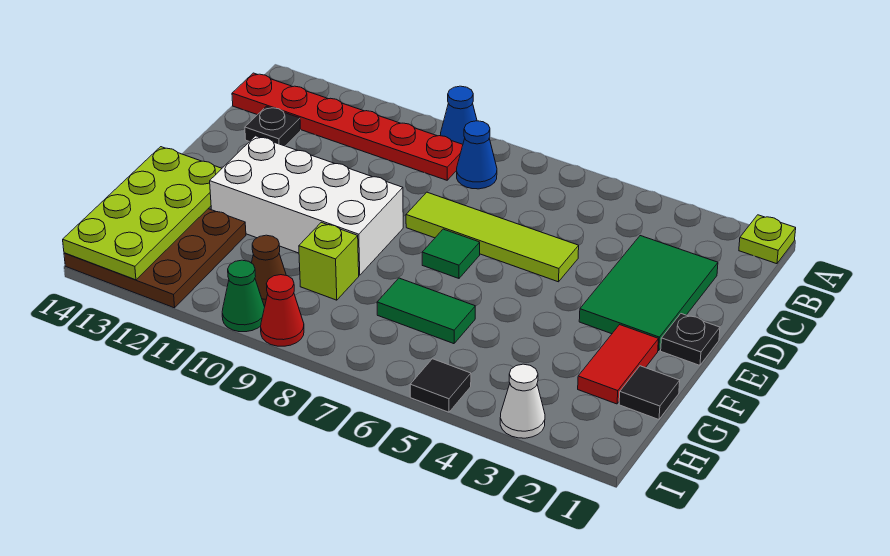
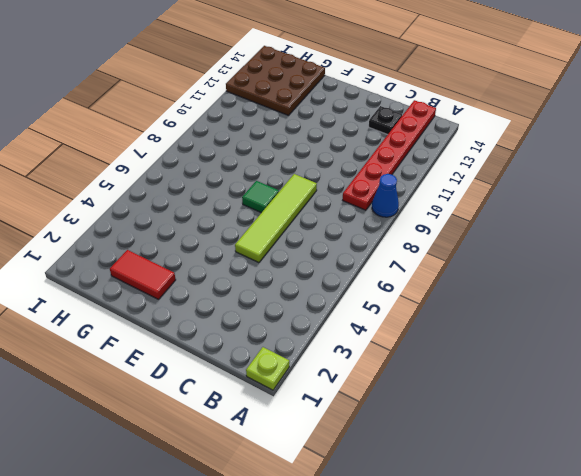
none -> blue 1x1 cone [457,121,497,189]
none -> green 2x3 tile [579,236,718,351]
none -> black 1x1 plate [661,314,720,365]

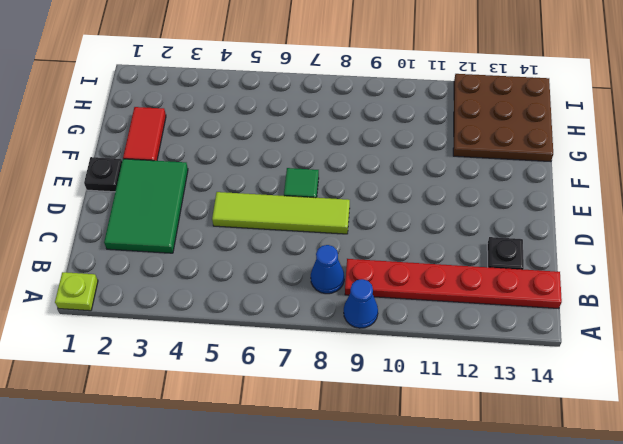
none -> white 2x4 brick [210,136,403,275]
none -> black 1x1 tile [619,366,680,419]
none -> green 1x2 tile [377,278,475,344]

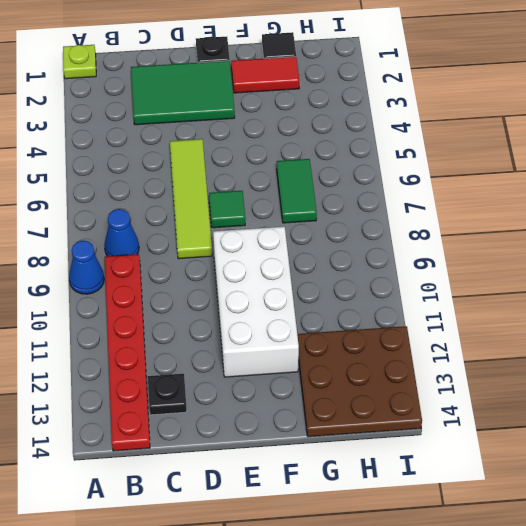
none -> lime 1x1 brick [299,222,359,300]
none -> brown 1x1 cone [252,235,286,306]
none -> white 1x1 cone [500,364,545,438]

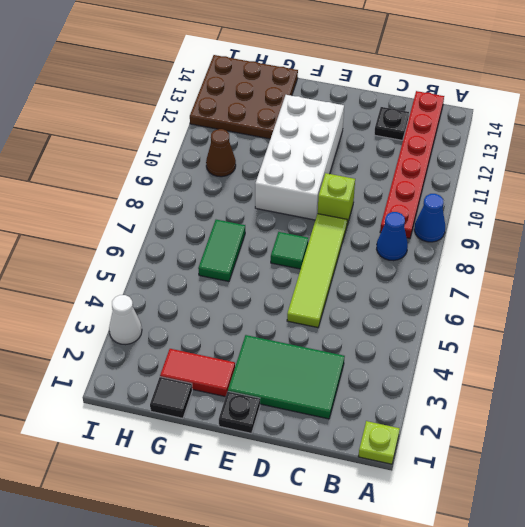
lime 1x1 brick [318,173,355,224] -> lime 1x1 brick moved to [299,222,359,300]
none -> black 1x1 tile [410,359,471,412]
none -> red 1x1 cone [261,275,304,346]
none -> green 1x1 cone [222,260,265,332]

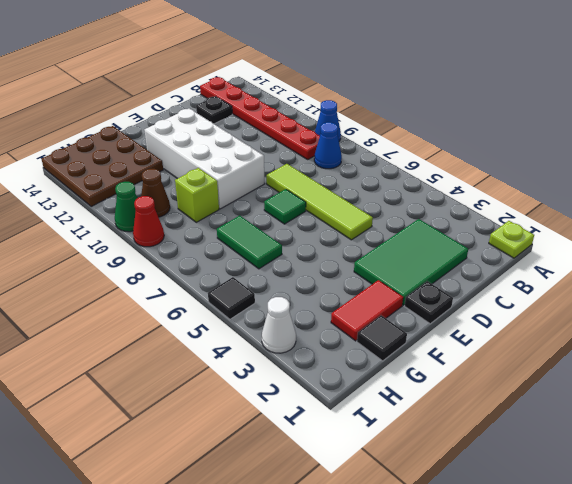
none -> lime 2x4 plate [63,147,222,280]

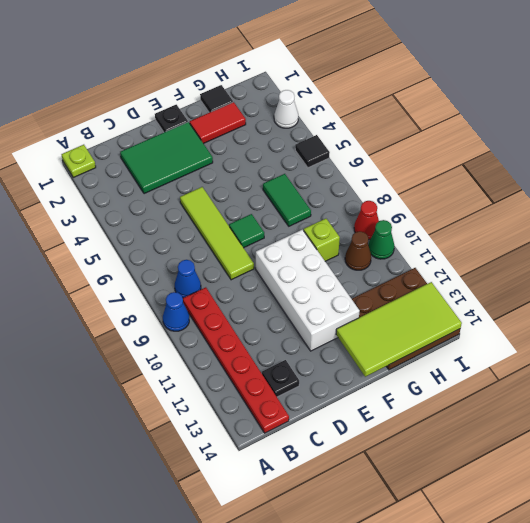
lime 2x4 tile [336,282,462,377] -> lime 2x4 plate [63,147,222,280]

